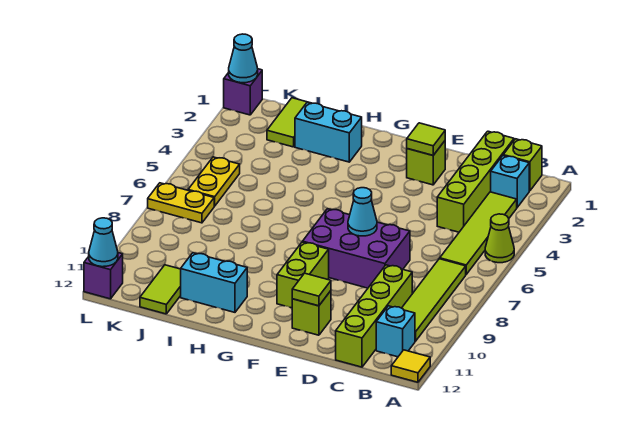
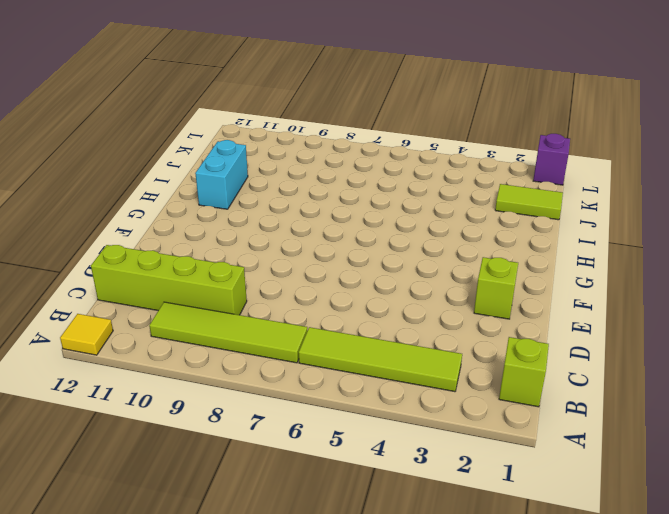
none -> lime 1x1 cone [485,214,514,263]
none -> cyan 1x1 brick [491,156,529,207]
none -> cyan 1x1 brick [376,306,415,357]

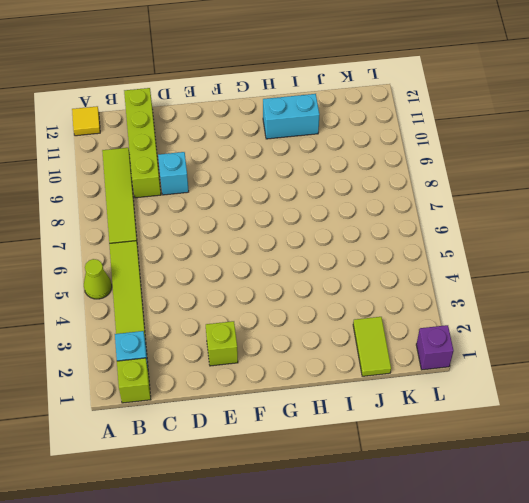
cyan 1x1 brick [158,152,189,195] -> cyan 1x1 brick moved to [376,306,415,357]
none -> lime 1x4 brick [437,131,514,232]
none -> purple 2x3 brick [303,209,410,288]
none -> lime 1x1 brick [292,291,331,335]

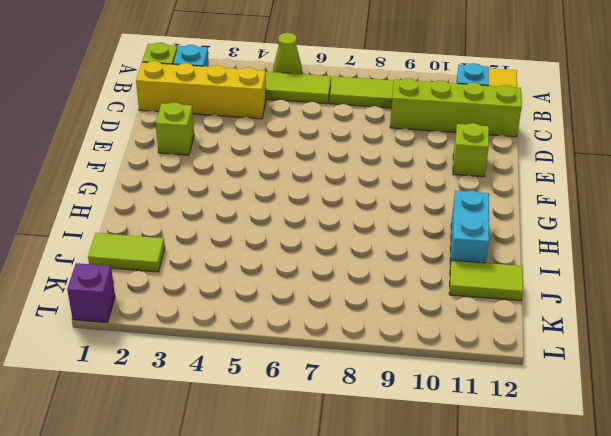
yellow 1x4 brick [136,61,266,119] -> lime 1x4 brick [437,131,514,232]
none -> purple 2x3 brick [303,209,410,288]
none -> lime 1x2 brick [277,242,329,308]
none -> cyan 1x2 brick [295,102,362,162]

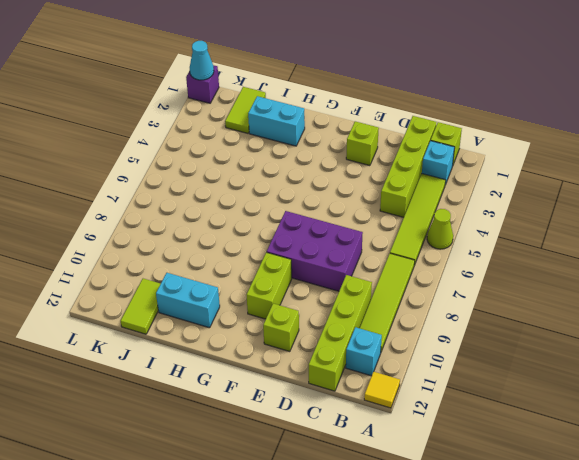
none -> yellow 1x2 plate [188,157,240,206]
none -> yellow 1x2 plate [148,183,214,223]
none -> purple 1x1 brick [84,253,123,299]

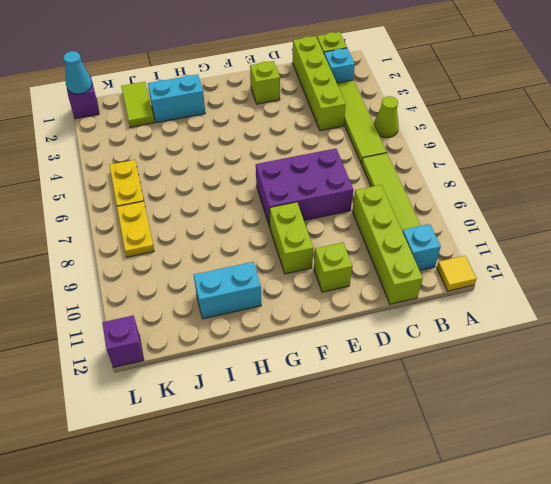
yellow 1x2 plate [117,201,154,257] -> yellow 1x2 plate turned to [148,183,214,223]
none -> lime 1x2 tile [140,265,181,314]
none -> lime 1x1 tile [407,123,445,155]
none -> cyan 1x1 cone [348,188,377,236]

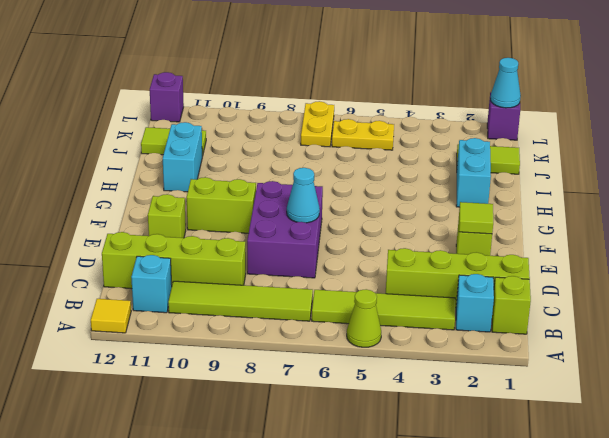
none -> lime 1x1 tile [292,273,331,306]
none -> cyan 1x1 cone [89,218,118,267]

